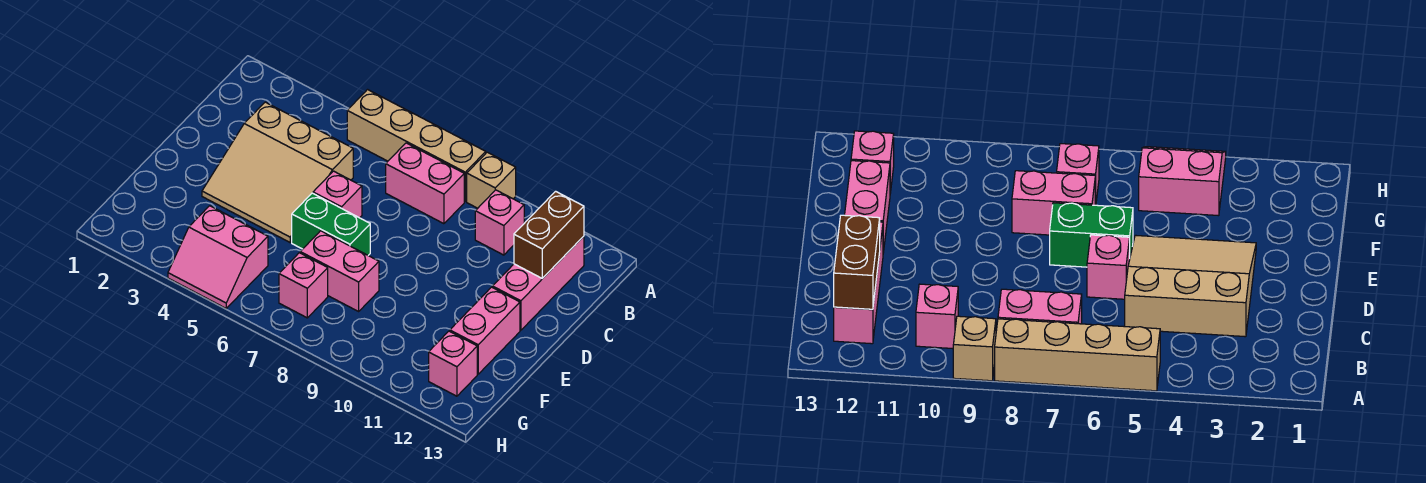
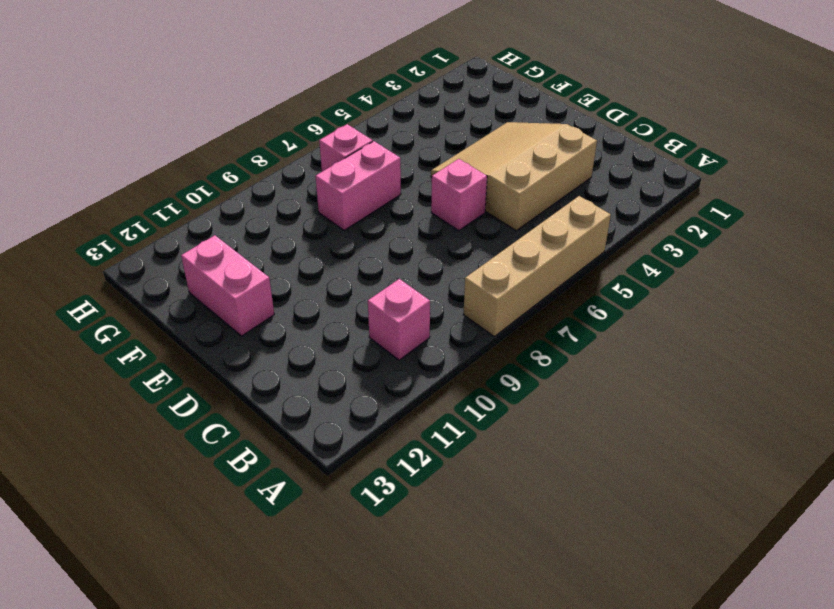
none -> tan 1x1 brick [467,152,516,208]
none -> pink 1x2 brick [386,143,464,224]
none -> pink 1x3 brick [493,236,584,330]

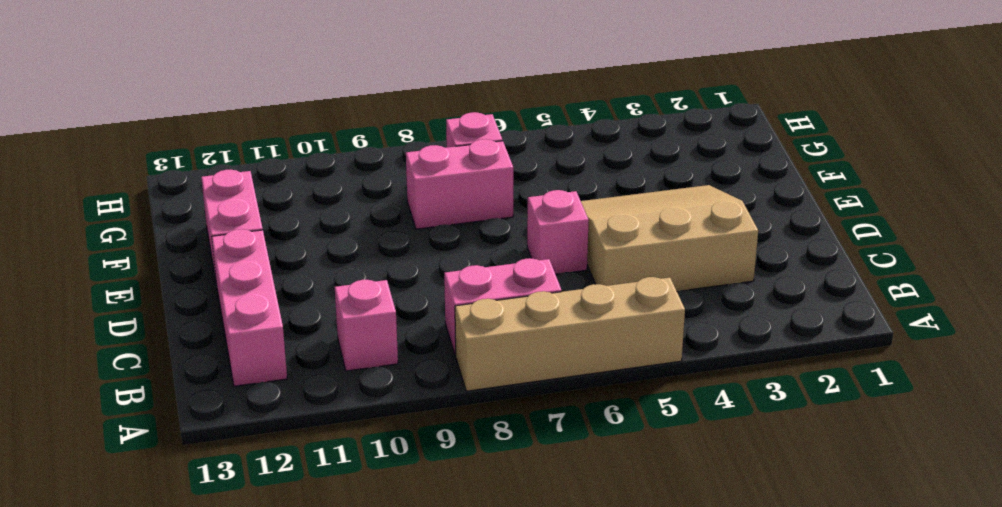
none -> tan 1x1 brick [467,152,516,208]
none -> green 1x2 brick [292,193,370,255]
none -> pink 2x2 slope [168,206,268,308]

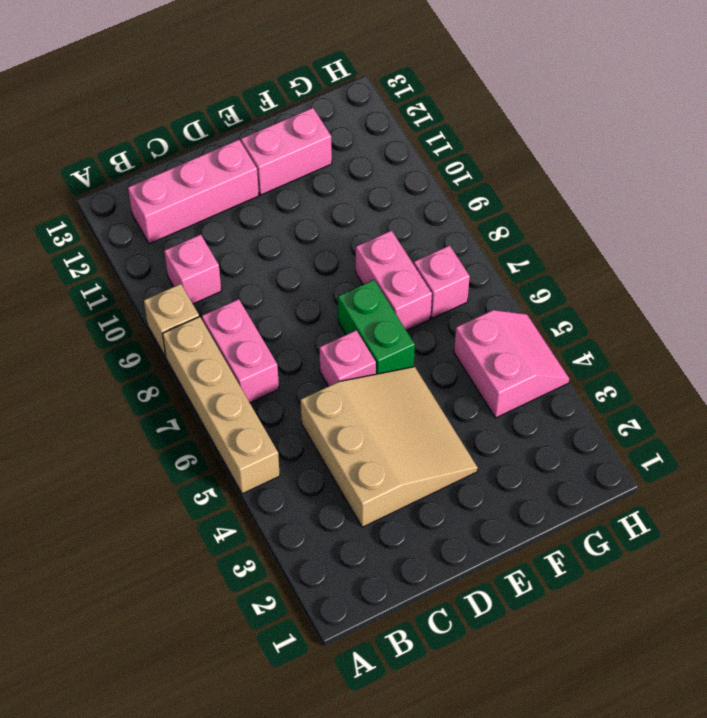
none -> pink 1x1 brick [429,331,477,396]
none -> brown 1x2 brick [514,191,584,278]

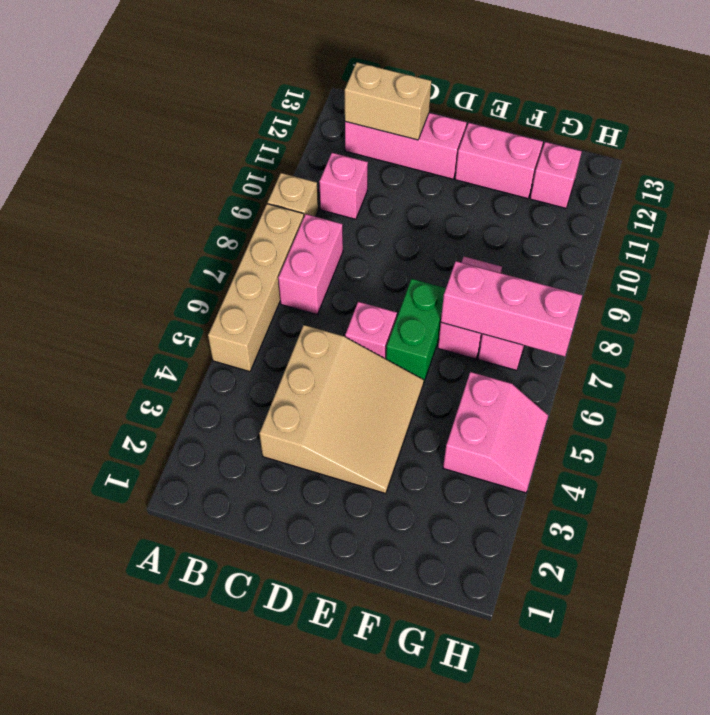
tan 1x2 brick [345,62,431,140] -> brown 1x2 brick [514,191,584,278]
pink 1x3 brick [441,261,582,357] -> none

